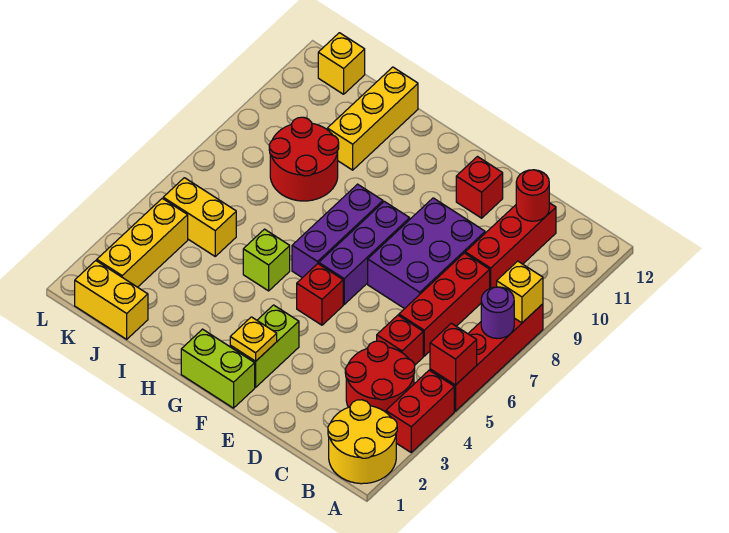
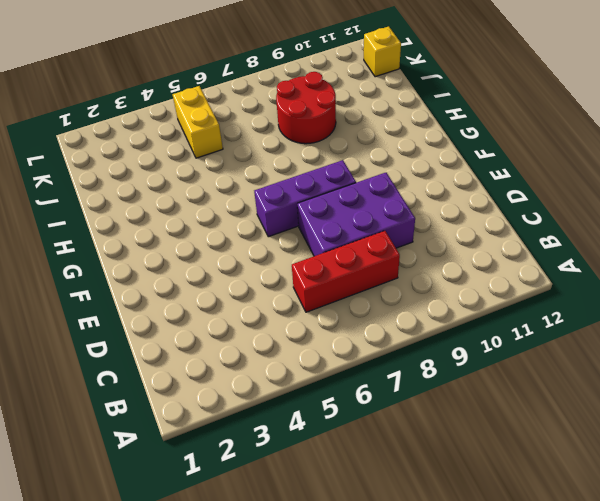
none -> yellow 2x2 round brick [328,400,397,484]
none -> red 1x2 brick [386,370,454,452]
none -> red 1x4 brick [430,304,543,411]

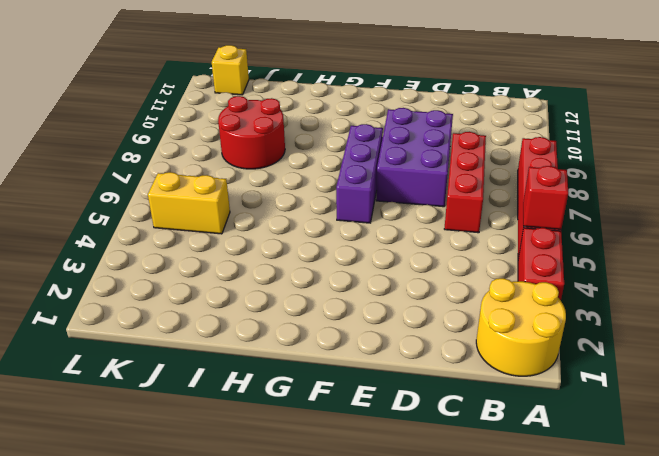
none -> red 2x2 round brick [345,341,415,412]
none -> red 1x1 brick [377,315,423,365]
none -> red 1x3 brick [465,203,556,288]

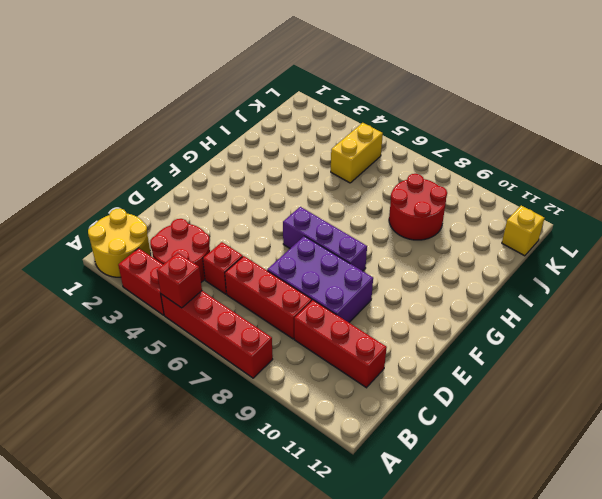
none -> red 1x1 brick [456,157,503,218]
none -> lime 1x2 brick [181,329,255,408]
none -> lime 1x2 brick [230,305,299,387]

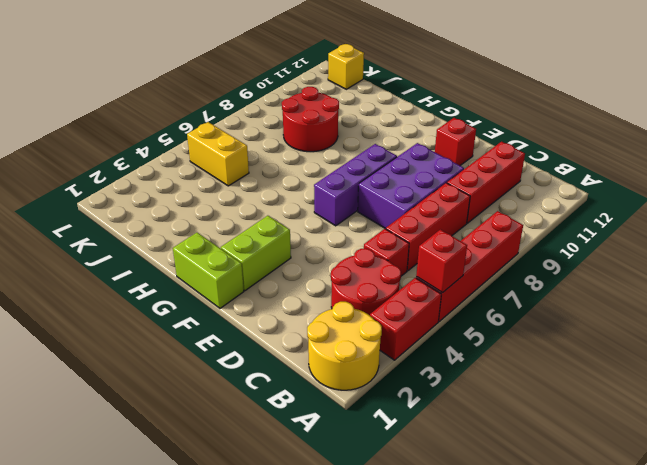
none -> red 1x1 brick [297,264,343,325]
none -> purple 1x3 brick [292,184,383,278]
none -> lime 1x1 brick [243,229,290,291]

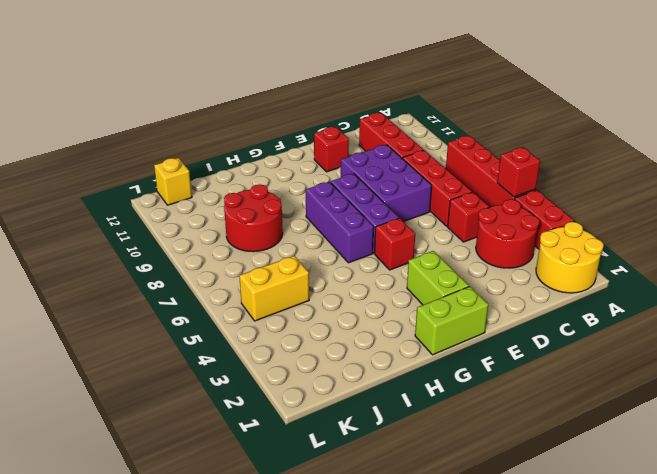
none -> lime 1x1 brick [243,229,290,291]
none -> yellow 1x3 brick [327,67,418,170]
none -> yellow 1x2 brick [75,261,148,339]

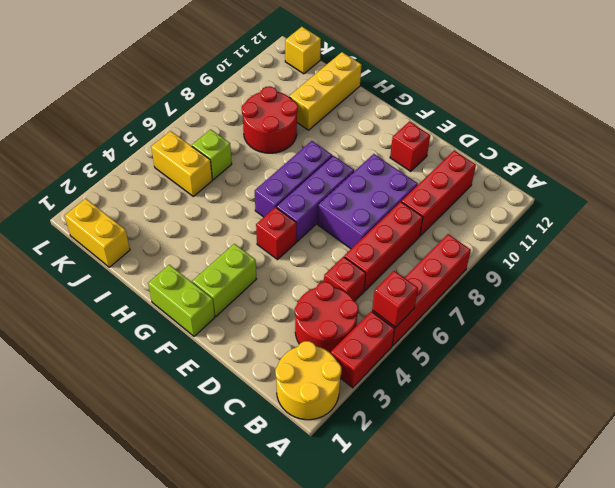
lime 1x1 brick [192,130,232,180] -> lime 1x1 brick moved to [243,229,290,291]
none -> yellow 1x3 brick [97,198,188,287]
none -> purple 1x1 round brick [481,287,514,338]
none -> yellow 1x1 brick [497,261,543,323]

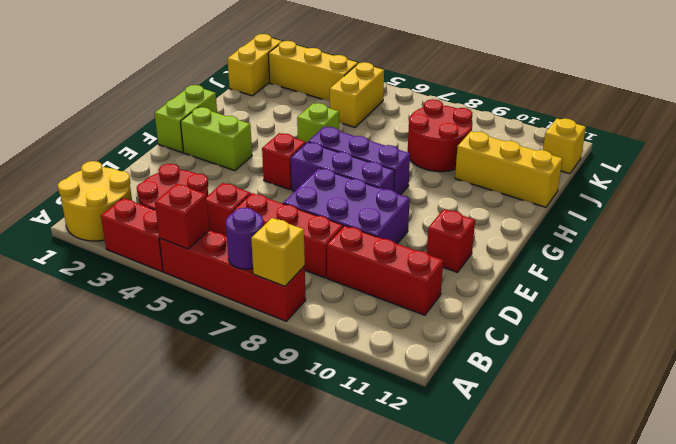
none -> red 1x1 round brick [516,170,549,221]
none -> yellow 1x1 plate [230,317,277,361]

